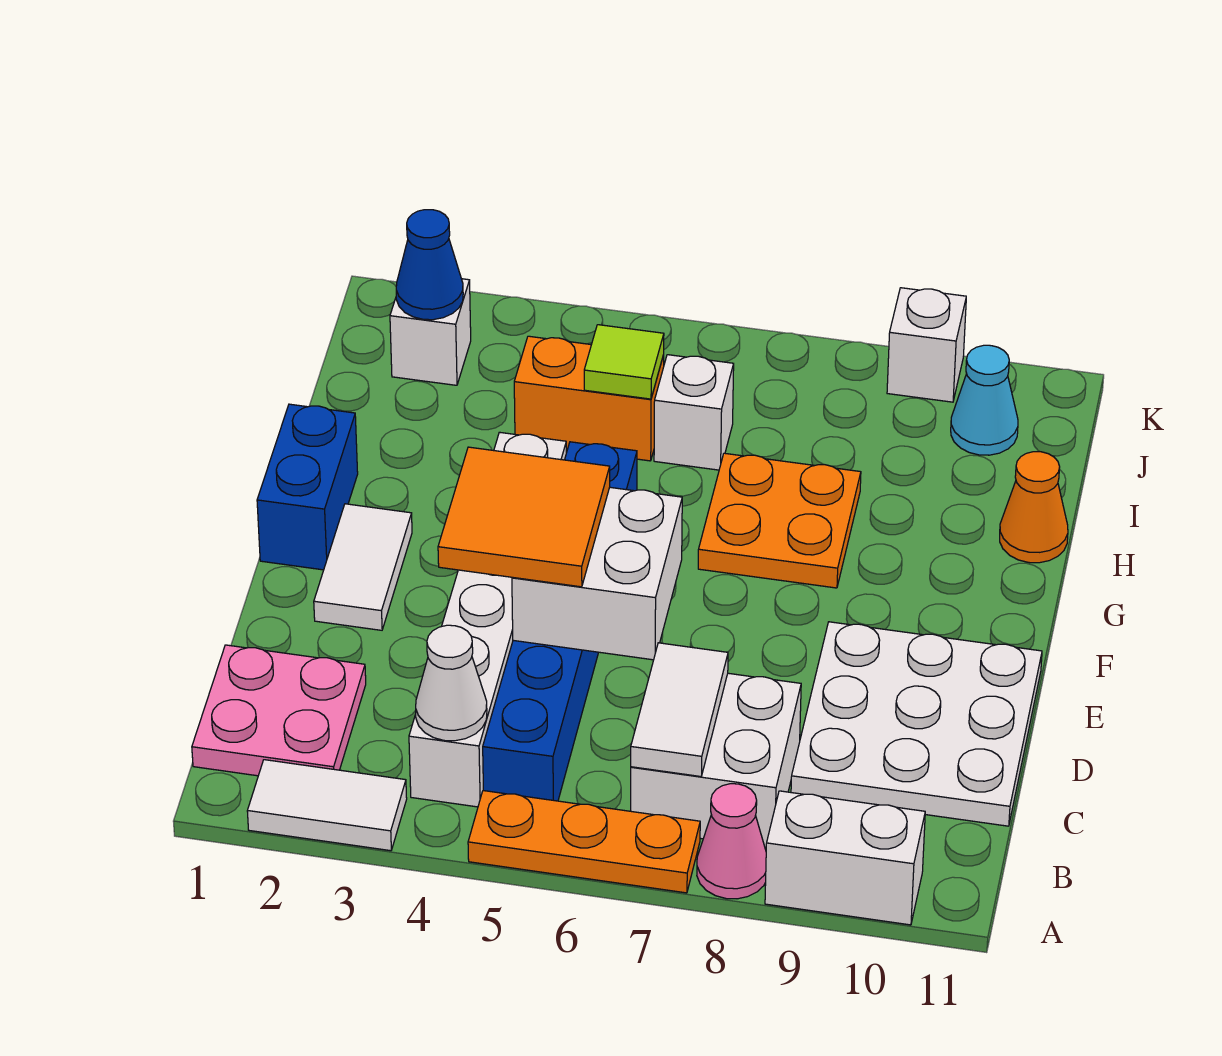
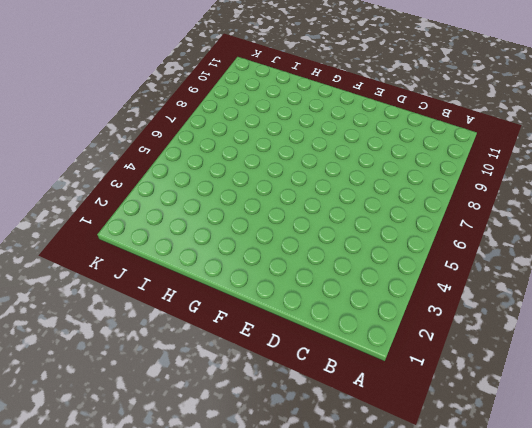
none -> white 1x2 tile [247,760,407,851]
none -> orange 1x3 plate [468,791,700,893]
none -> pink 1x1 cone [697,784,766,899]

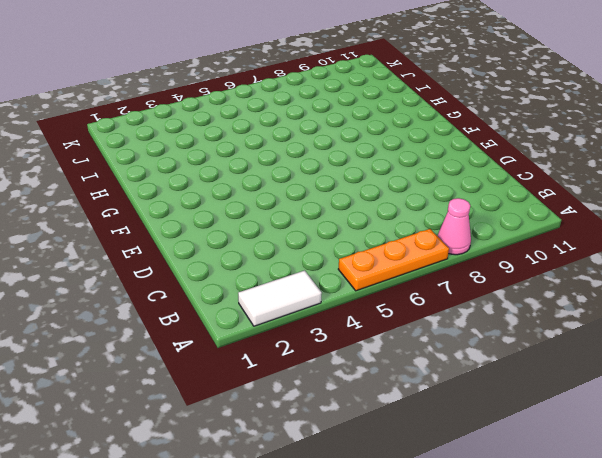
none -> white 1x2 brick [765,791,925,925]
none -> pink 2x2 plate [192,645,366,776]
none -> white 1x6 brick [409,432,566,807]

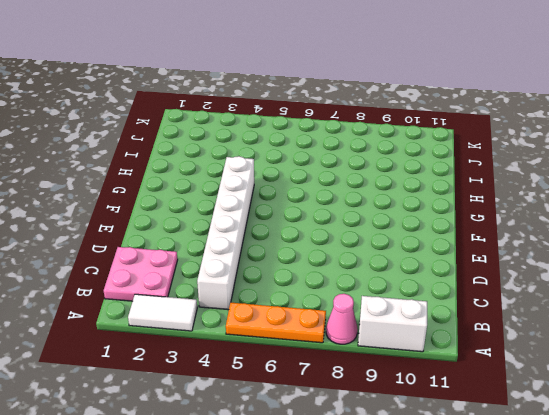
none -> blue 1x6 brick [483,442,637,801]
none -> white 2x2 brick [631,673,801,848]
none -> white 3x3 plate [791,622,1042,826]

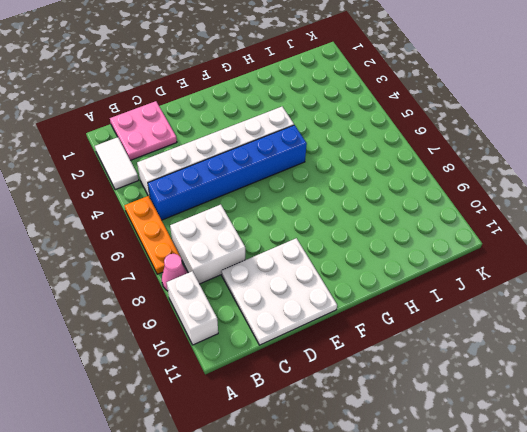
none -> white 1x2 tile [314,504,412,630]
none -> blue 1x2 brick [257,404,358,570]
none -> orange 2x2 plate [698,453,861,588]

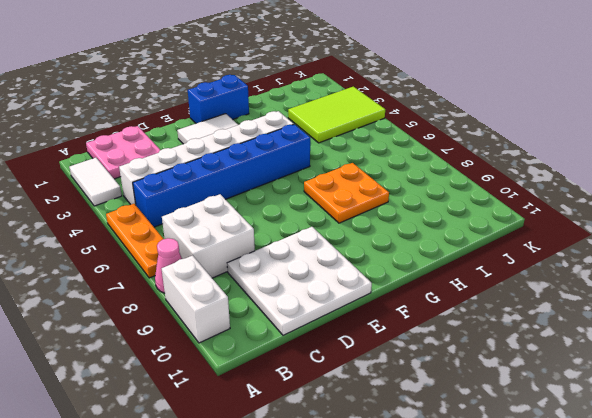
lime 2x3 tile [288,87,385,143] -> orange 1x2 brick [514,336,664,461]
none -> orange 1x1 cone [1000,452,1068,563]
none -> white 1x1 brick [654,355,734,470]
none -> white 1x1 brick [390,279,471,385]

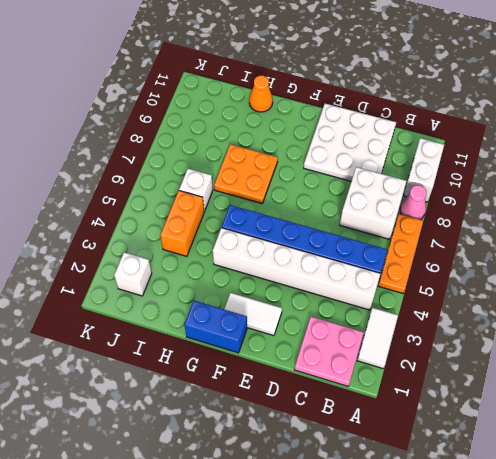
none -> cyan 1x1 cone [951,345,1018,455]
none -> white 1x1 brick [887,288,966,402]
none -> white 1x1 cone [416,625,487,741]

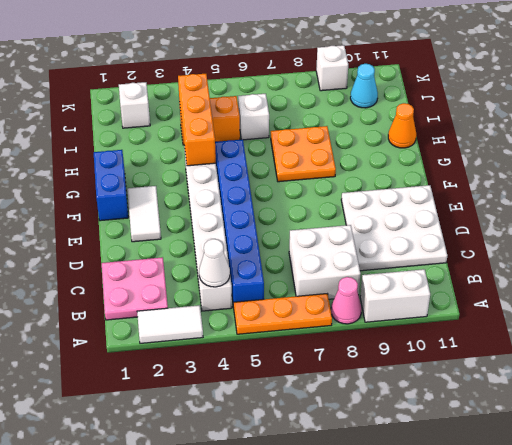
orange 1x3 brick [178,74,216,166] -> none
none -> white 1x2 tile [631,643,728,777]
none -> white 2x2 brick [512,487,682,660]
none -> lime 1x1 tile [584,325,664,399]

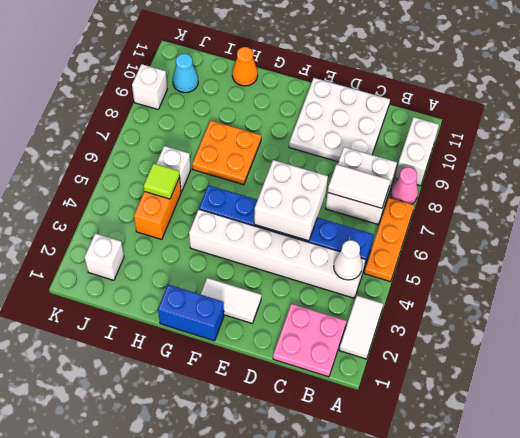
none -> blue 1x1 cone [396,210,463,320]
none -> orange 2x2 tile [438,447,610,587]

